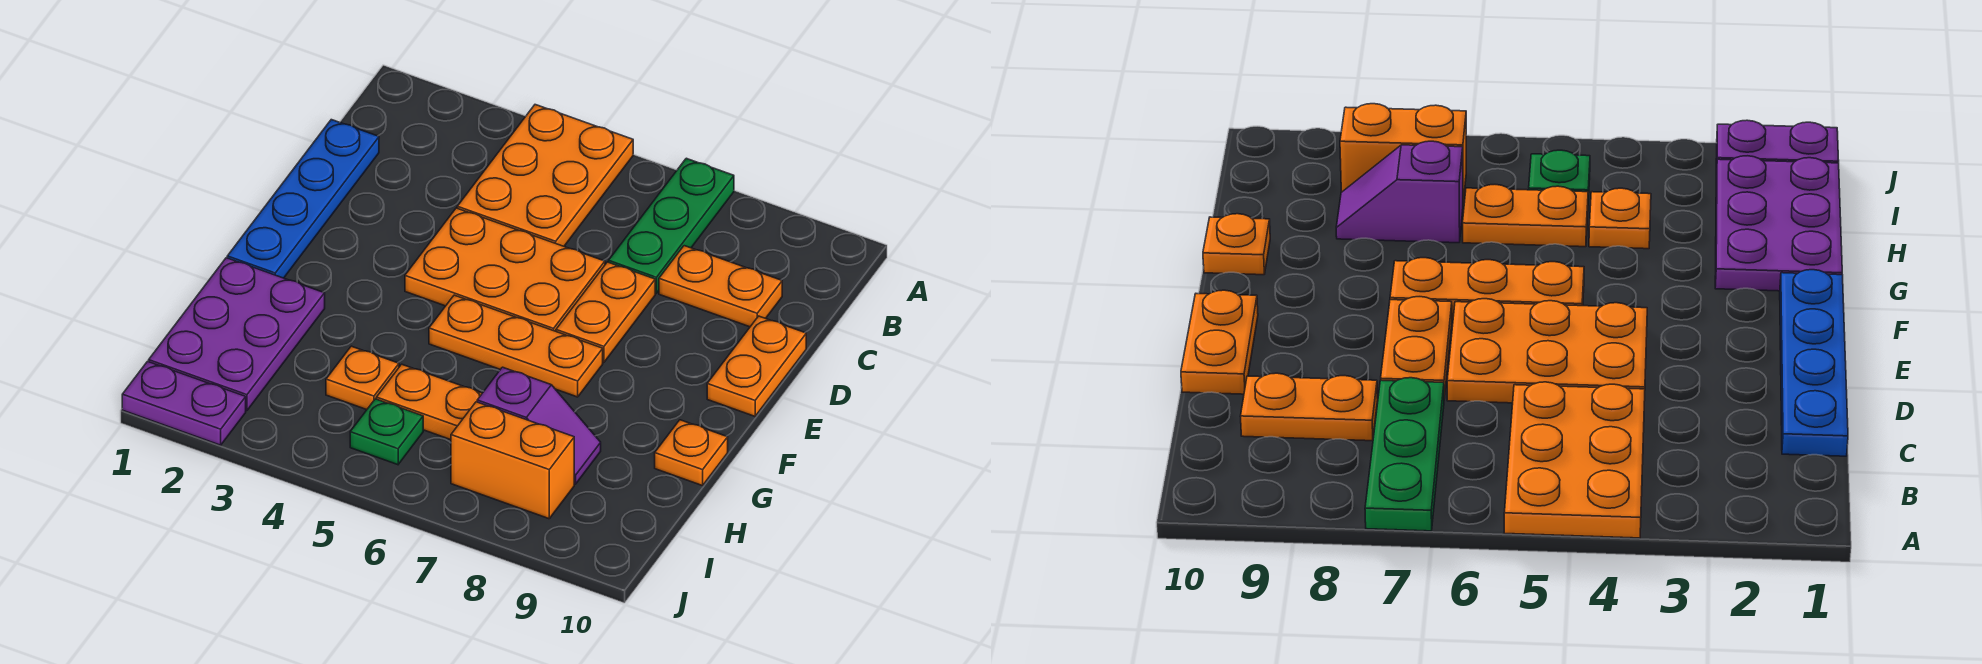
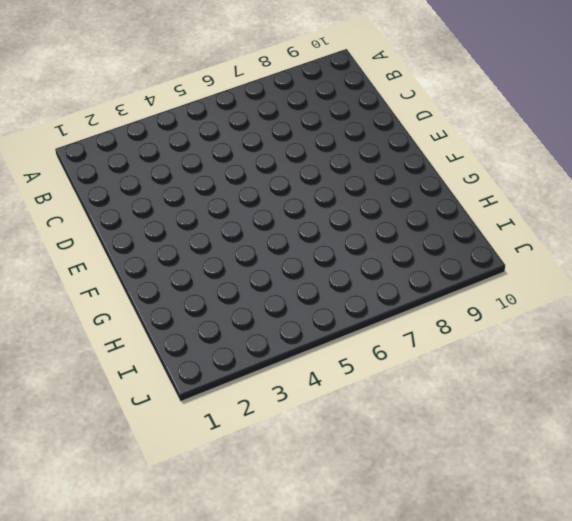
none -> orange 2x3 plate [457,105,633,246]
none -> green 1x3 plate [609,158,734,293]
none -> blue 1x4 plate [227,120,379,278]

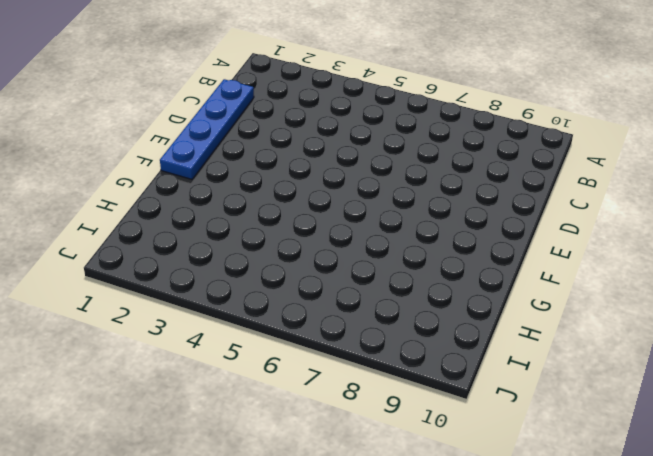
none -> orange 2x3 plate [457,105,633,246]
none -> green 1x3 plate [609,158,734,293]
none -> orange 1x2 plate [659,246,782,327]

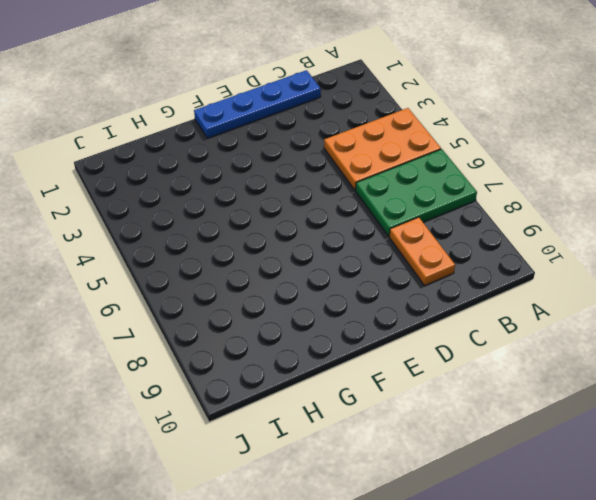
green 2x3 plate [356,149,477,236] -> green 1x3 plate [609,158,734,293]
none -> orange 2x3 plate [405,208,605,331]
none -> orange 1x2 plate [556,262,655,362]
none -> orange 1x2 plate [707,316,806,416]

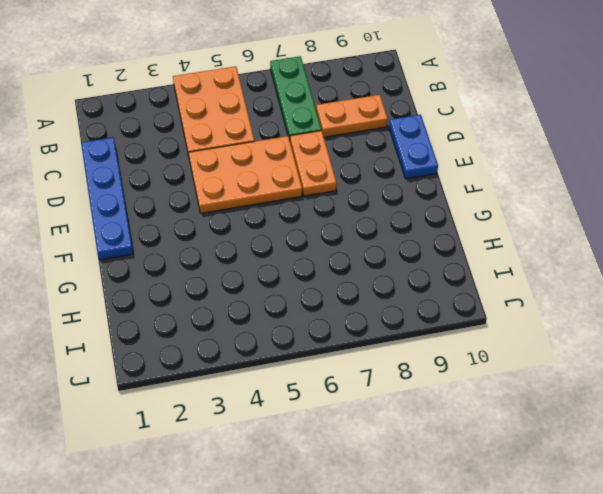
blue 1x2 plate [389,114,438,179] -> orange 1x2 plate [707,316,806,416]
none -> orange 1x3 plate [429,295,603,397]
none -> purple 2x3 plate [149,258,325,411]
none -> orange 1x1 plate [655,420,728,486]

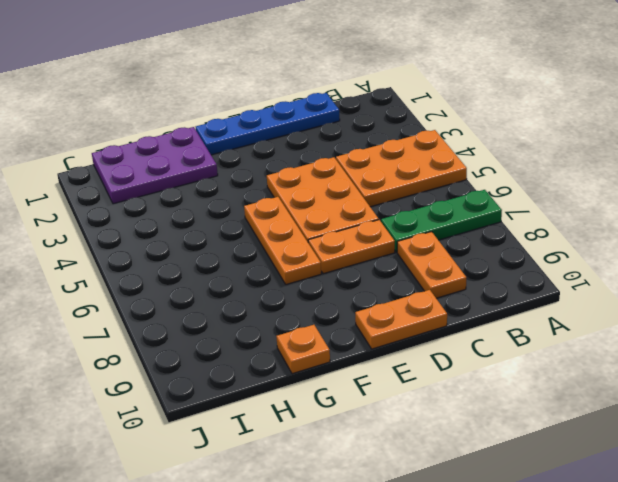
none -> orange 1x1 plate [326,346,399,410]
none -> orange 1x2 plate [376,364,482,440]
none -> purple 1x2 slope [477,367,601,484]

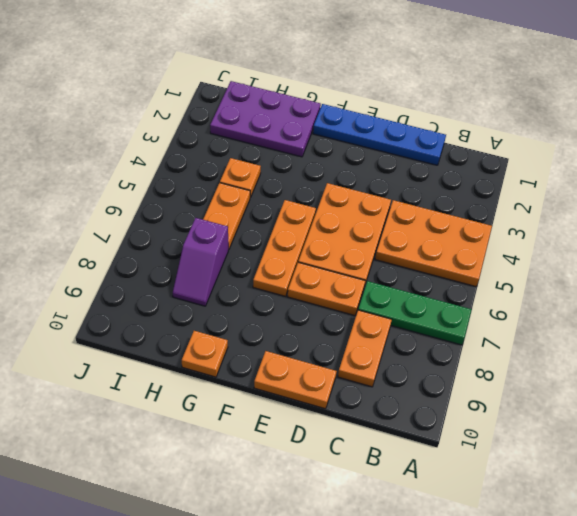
none -> green 1x1 plate [350,399,423,465]
none -> orange 1x2 brick [451,402,574,519]
none -> purple 1x2 plate [122,361,246,445]

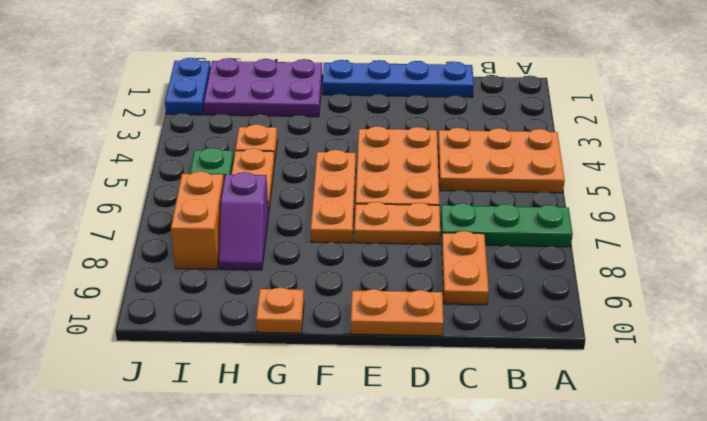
blue 1x2 plate [165,58,211,115] -> purple 1x2 plate [122,361,246,445]

